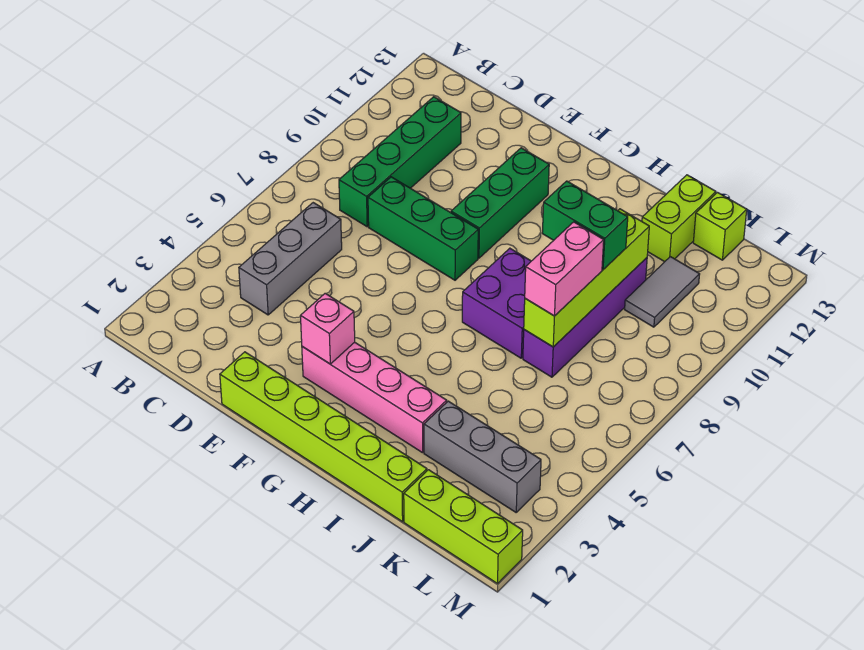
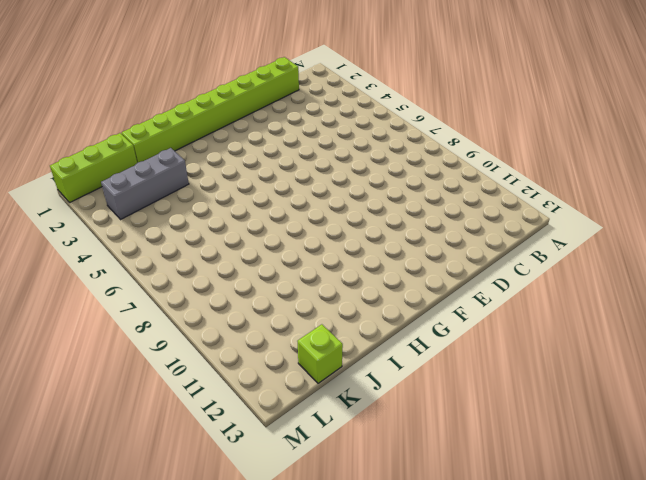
lime 1x8 brick [122,57,299,163] -> lime 1x6 brick [220,352,427,522]
none -> grey 1x3 brick [239,203,342,315]
none -> green 1x4 brick [339,97,461,227]
none -> green 1x3 brick [368,177,478,280]

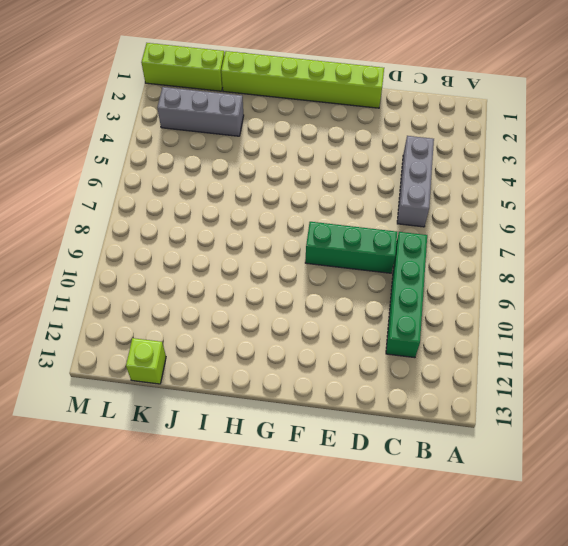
none -> pink 1x4 brick [302,342,447,453]
none -> green 1x3 brick [451,148,549,258]
none -> purple 2x2 brick [462,248,531,358]

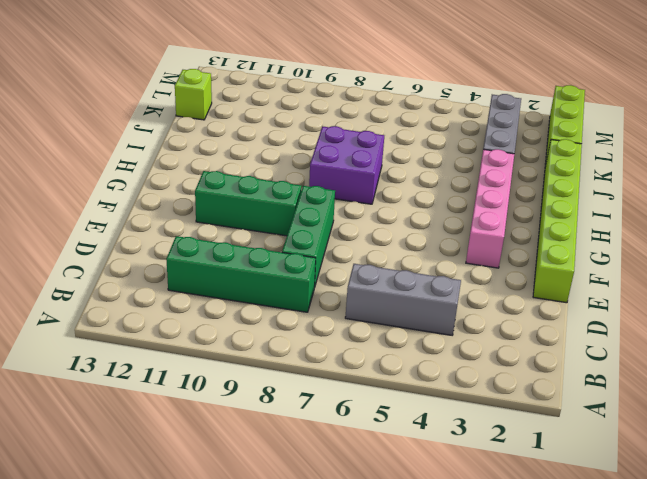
none -> purple 1x4 brick [523,258,647,377]
none -> lime 1x2 brick [642,175,716,262]
none -> grey 1x2 tile [625,257,700,327]

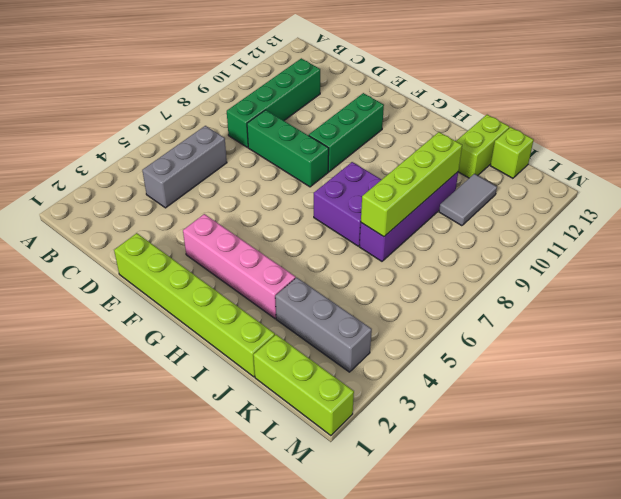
none -> pink 1x1 brick [300,293,355,364]
none -> green 1x2 brick [542,181,628,270]
none -> pink 1x2 brick [525,222,604,316]

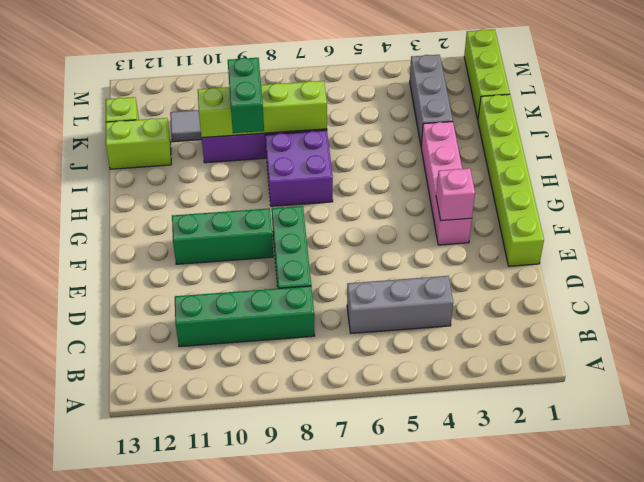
none -> pink 1x2 brick [525,222,604,316]

